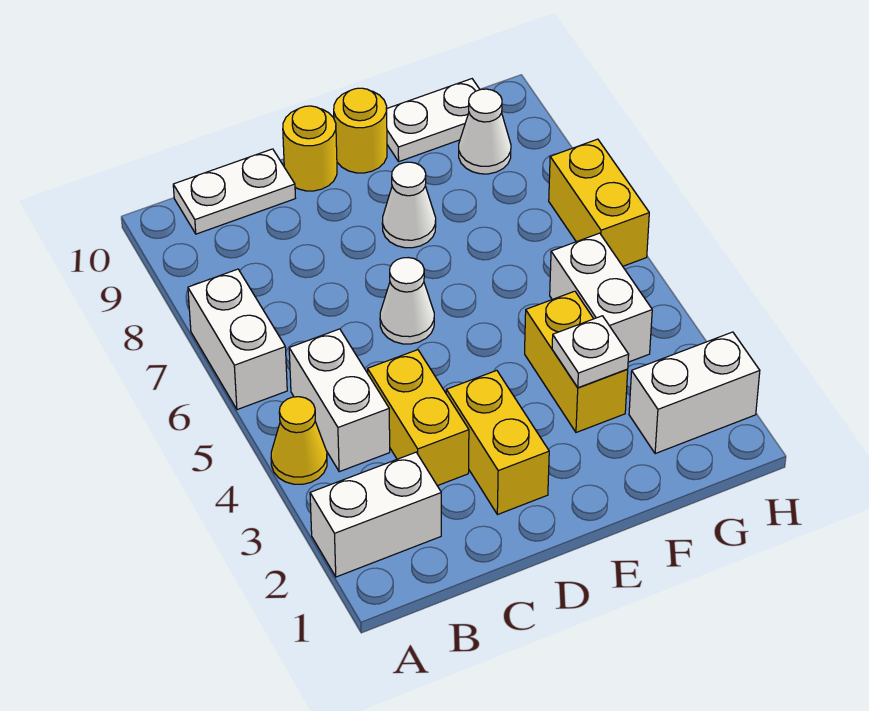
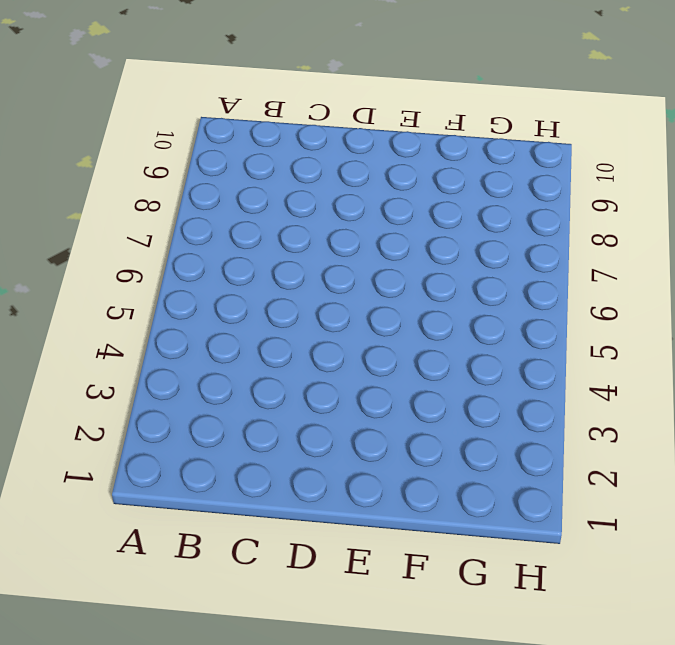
none -> white 1x2 brick [310,452,441,577]
none -> yellow 1x1 cone [271,397,327,484]
none -> white 1x2 brick [188,269,287,410]

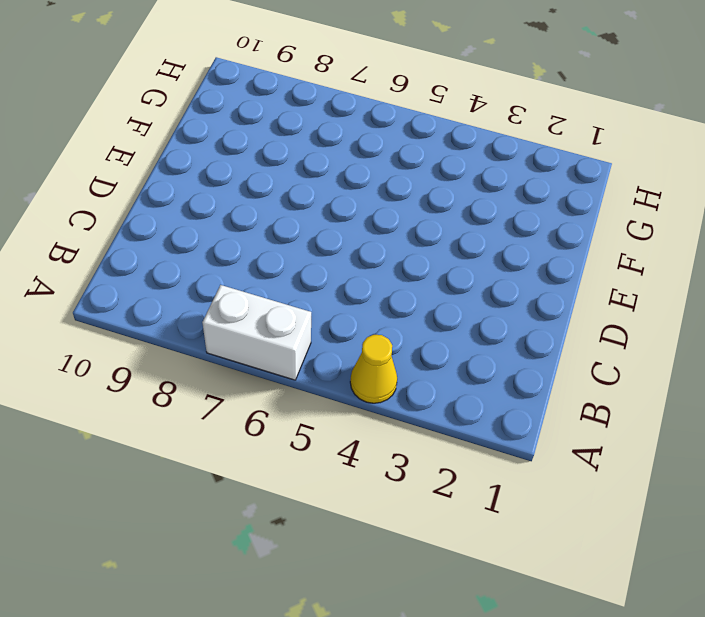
none -> white 1x2 brick [310,452,441,577]
none -> white 1x2 brick [289,329,390,472]
none -> white 1x2 plate [173,149,295,234]

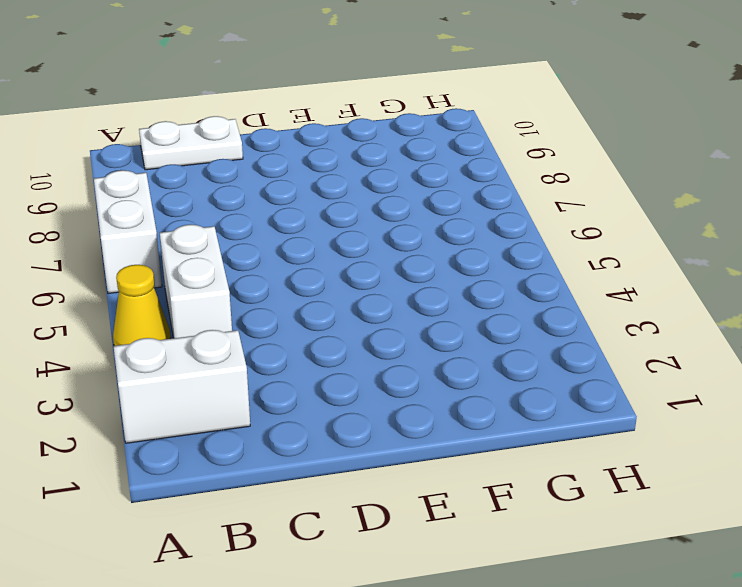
none -> yellow 1x2 brick [368,350,469,486]
none -> yellow 1x2 brick [446,370,549,515]
none -> white 1x1 cone [380,258,434,344]

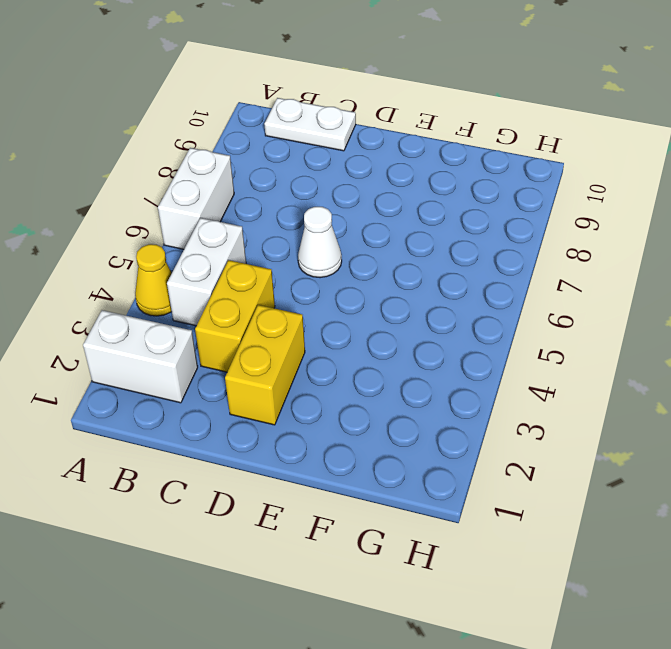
none -> yellow 1x1 round brick [283,106,337,191]
none -> white 1x1 cone [382,162,436,248]
none -> yellow 1x1 round brick [334,88,387,173]

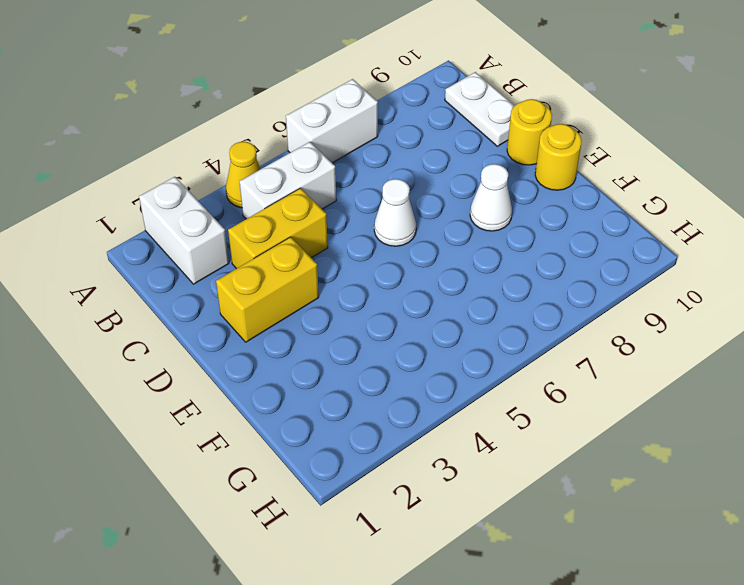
none -> yellow 1x2 brick [525,291,628,432]
none -> white 1x2 plate [387,79,480,161]
none -> white 1x2 brick [629,332,760,454]

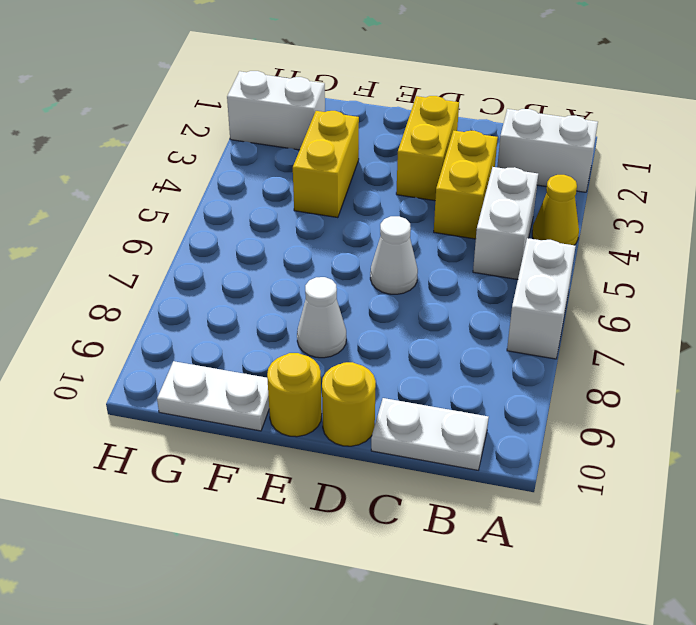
none -> white 1x2 brick [550,233,652,362]
none -> white 1x1 cone [459,89,511,174]
none -> yellow 1x2 brick [549,139,649,266]

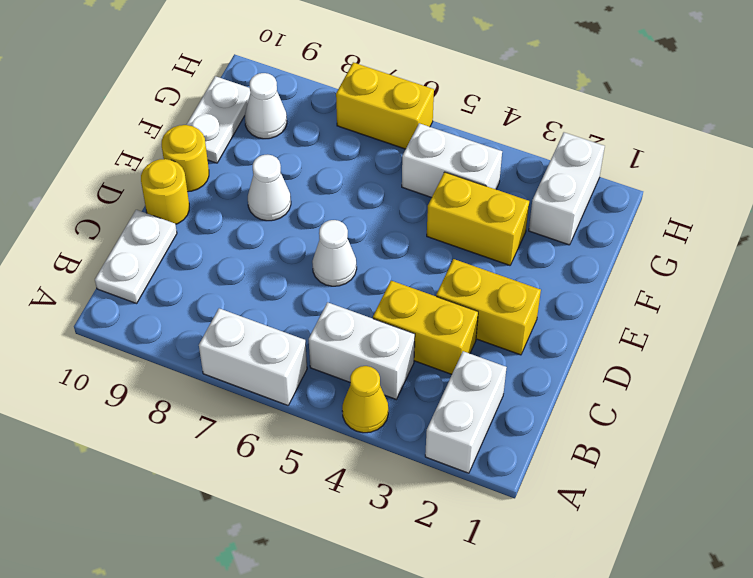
none -> white 1x1 plate [552,316,629,388]

